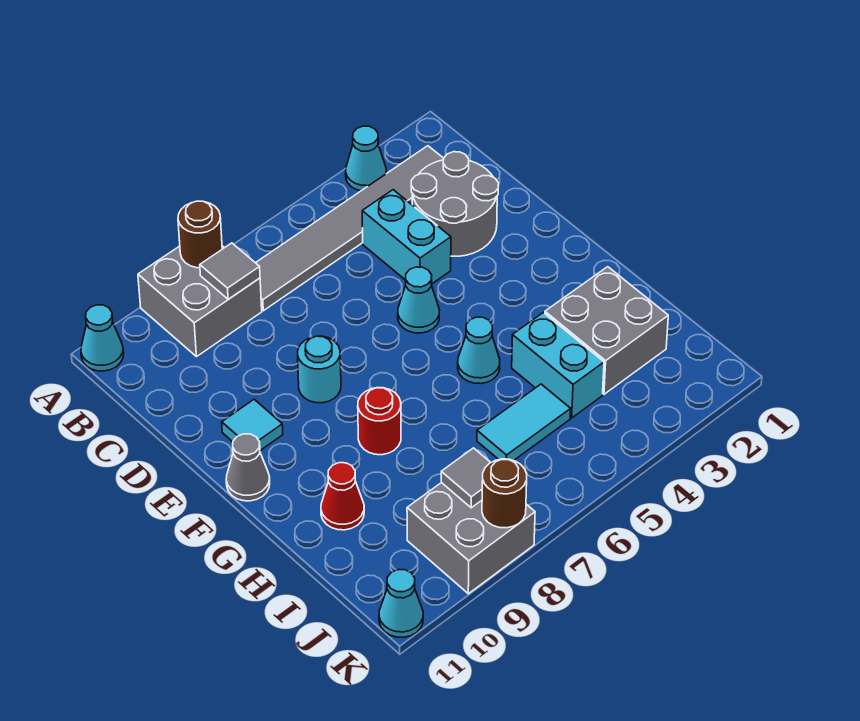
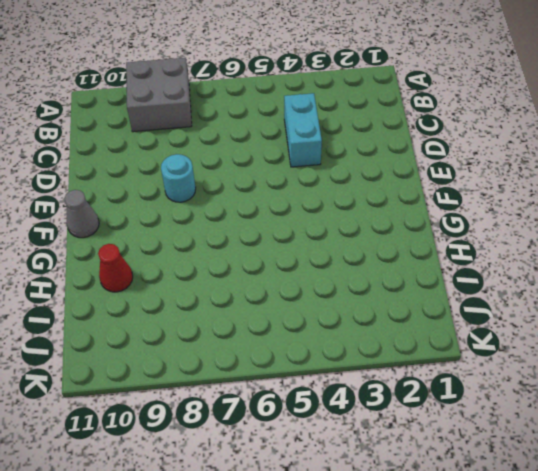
none -> cyan 1x1 cone [346,126,386,191]
none -> cyan 1x1 cone [81,305,124,371]
none -> grey 1x6 tile [256,146,444,311]

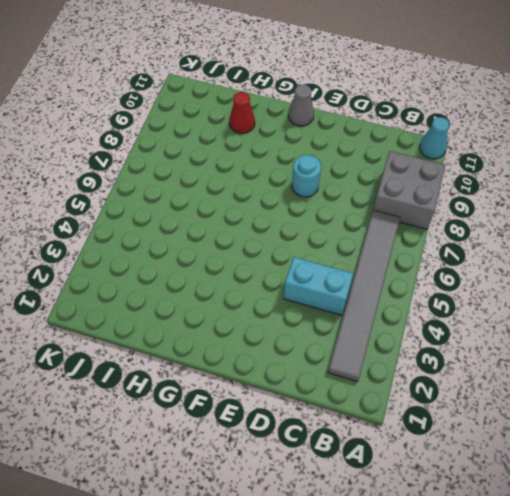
none -> cyan 1x1 cone [346,126,386,191]
none -> grey 2x2 round brick [411,152,499,256]
none -> cyan 1x1 cone [398,267,439,333]

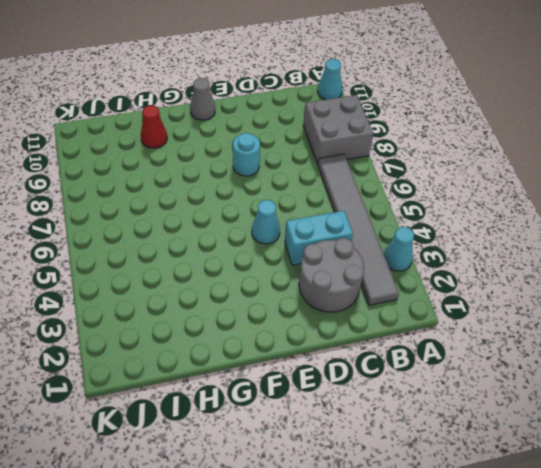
none -> cyan 1x1 tile [222,399,283,450]
none -> cyan 1x1 cone [458,317,500,384]
none -> red 1x1 round brick [358,388,401,455]

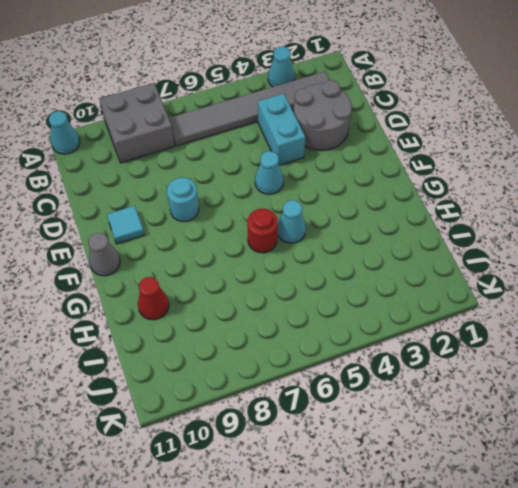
red 1x1 round brick [247,209,278,253] -> red 1x1 round brick moved to [358,388,401,455]
none -> grey 2x2 brick [545,267,668,394]
none -> cyan 1x2 brick [512,313,604,418]
none -> cyan 1x2 tile [477,384,571,461]

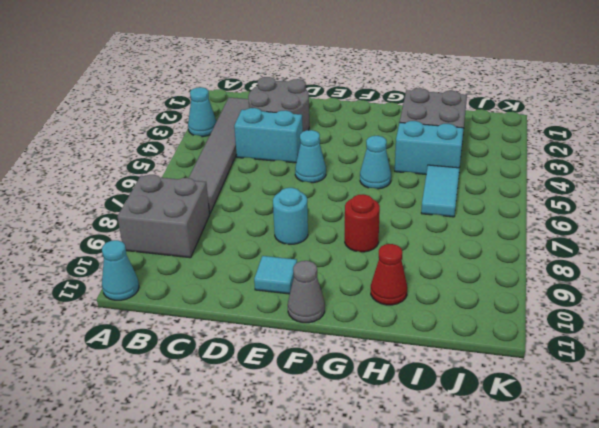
none -> grey 2x2 brick [407,483,535,594]
none -> cyan 1x1 cone [379,570,423,637]
none -> brown 1x1 round brick [178,201,222,268]

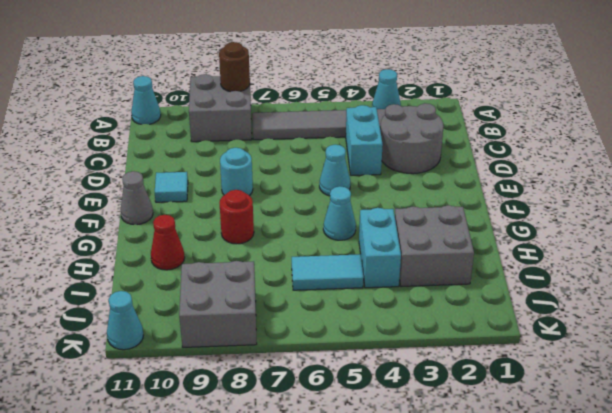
none -> grey 1x1 tile [200,243,260,299]
none -> grey 1x1 tile [441,448,491,508]
none -> brown 1x1 round brick [482,459,527,528]

